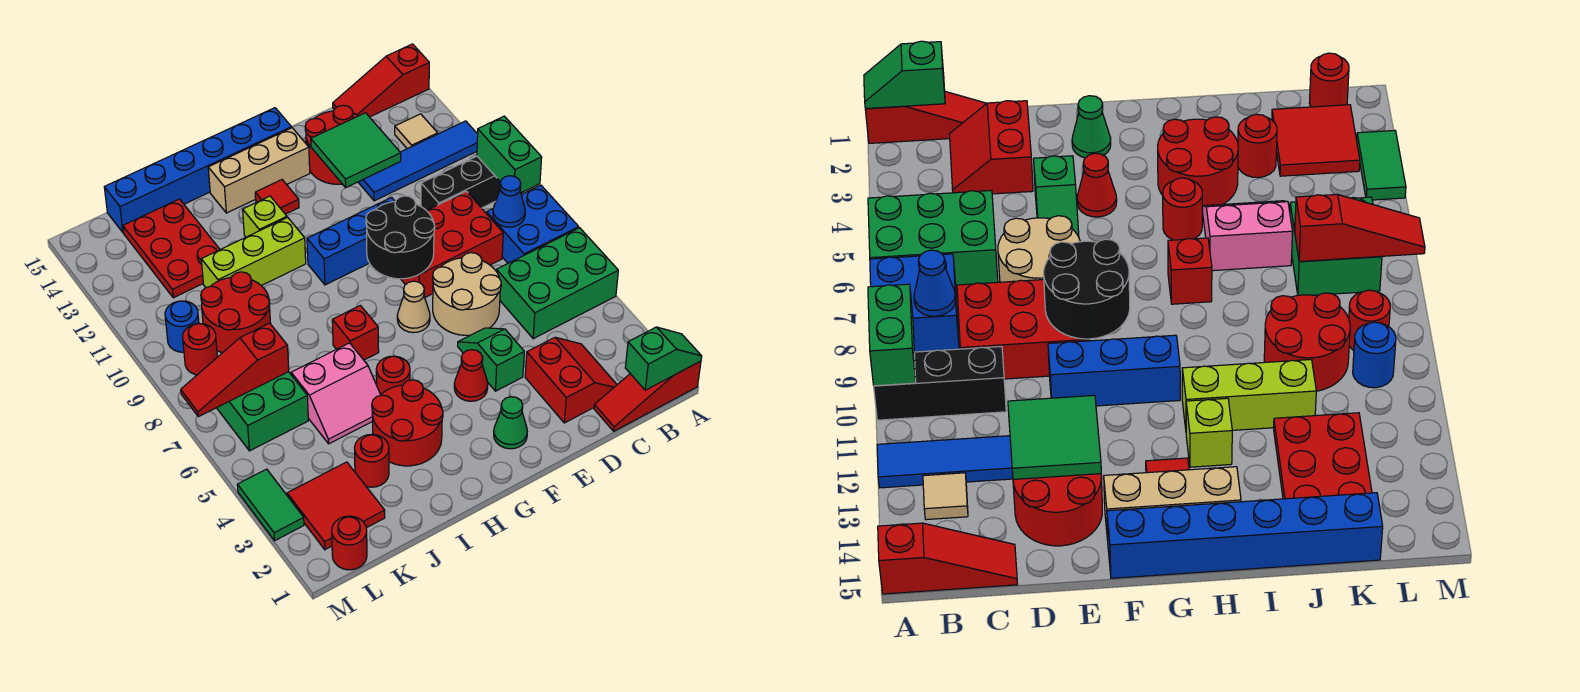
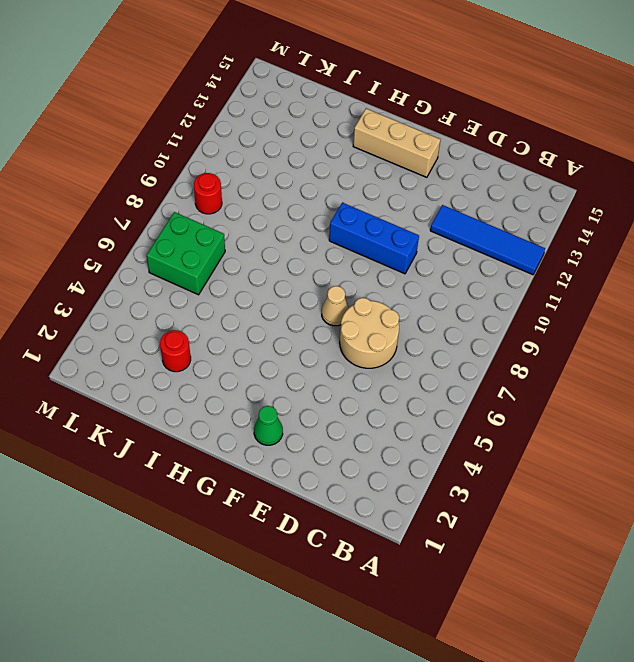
none -> red 1x3 slope [594,361,701,431]
none -> green 2x3 brick [496,228,618,339]
none -> blue 2x2 brick [486,185,579,263]
none -> black 1x3 brick [421,156,501,211]

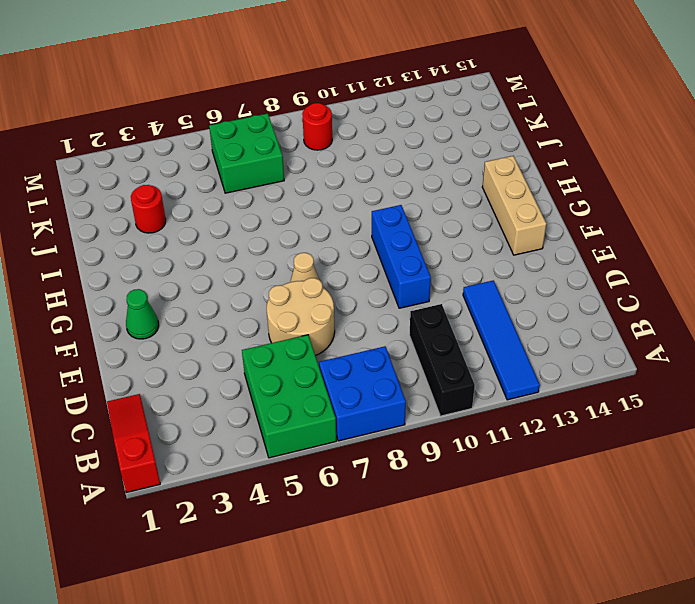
none -> red 1x3 slope [333,44,429,117]
none -> tan 1x1 tile [395,114,438,149]
none -> red 2x2 slope [525,337,617,423]
none -> red 2x3 brick [401,191,503,297]

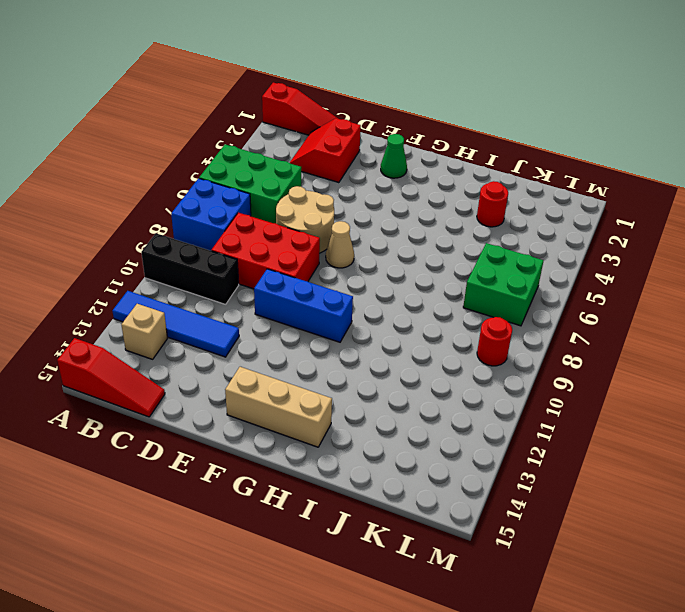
tan 1x1 brick [121,304,167,359] -> tan 1x1 tile [395,114,438,149]
none -> red 2x2 round brick [305,105,358,184]
none -> green 1x2 slope [458,328,524,391]
none -> red 1x1 cone [454,350,488,401]
none -> blue 1x6 brick [104,108,292,233]

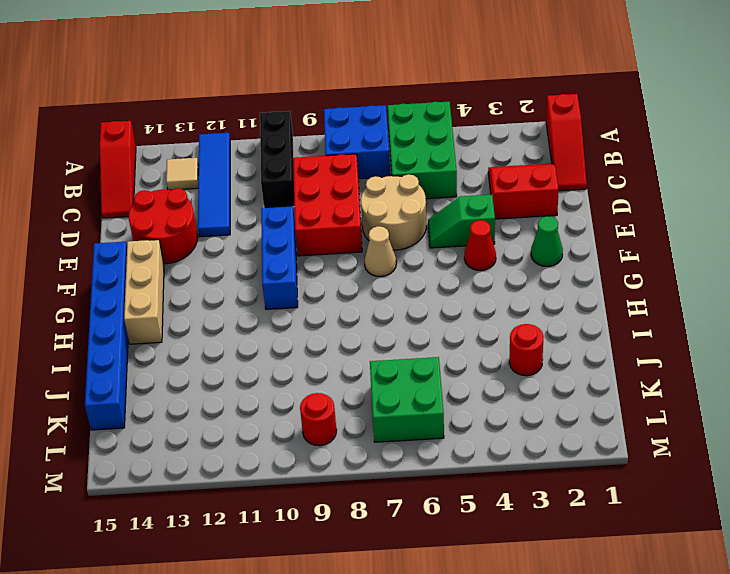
none -> red 1x1 tile [255,180,299,214]
none -> red 2x2 round brick [372,380,443,466]
none -> red 1x1 round brick [376,356,410,395]
none -> red 1x1 brick [332,305,379,360]

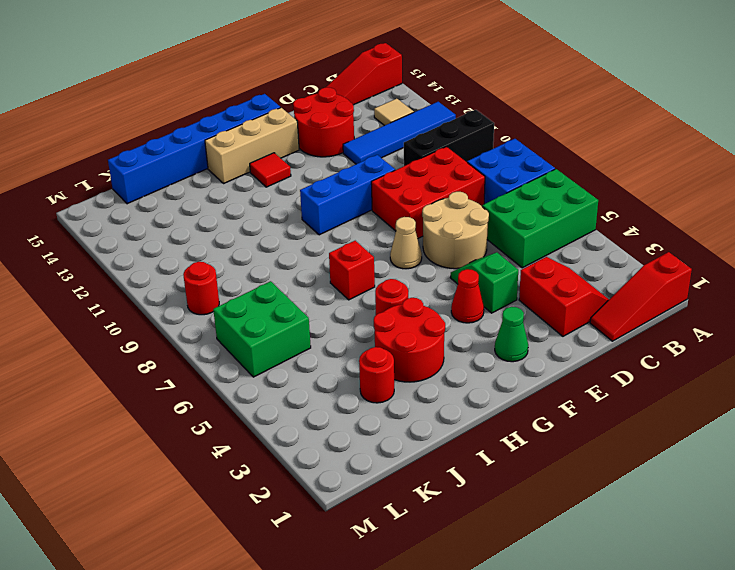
none -> lime 1x3 brick [201,217,306,287]
none -> lime 1x1 brick [243,196,287,237]
none -> pink 2x2 slope [291,343,380,444]
none -> red 2x2 round brick [201,272,271,353]

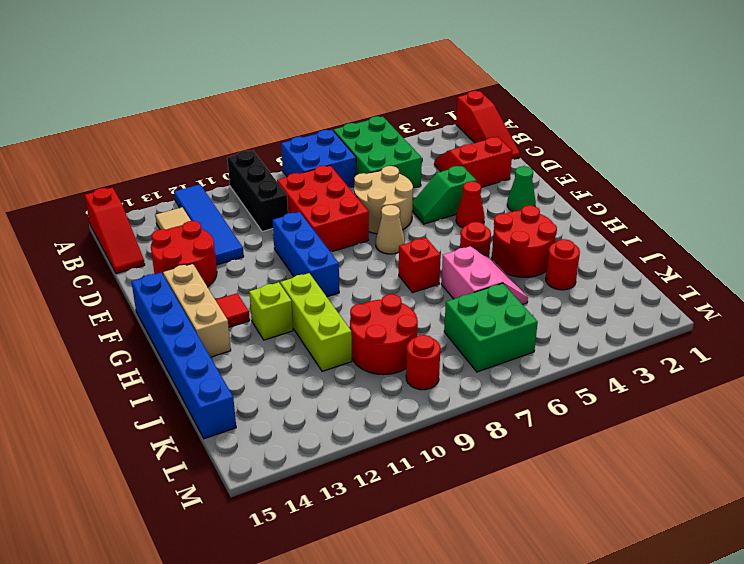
none -> red 2x3 plate [123,199,220,298]
none -> red 2x2 tile [287,462,385,550]
none -> red 1x1 round brick [332,516,367,570]
none -> blue 1x1 round brick [165,301,199,352]

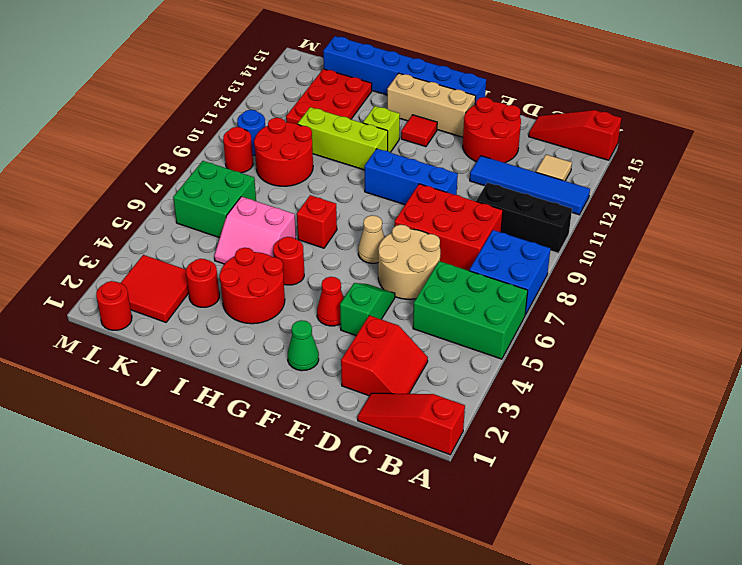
none -> green 1x2 tile [237,469,304,541]
none -> green 1x2 slope [625,327,702,390]
none -> green 1x2 brick [477,116,542,193]
none -> blue 1x1 cone [493,176,525,227]

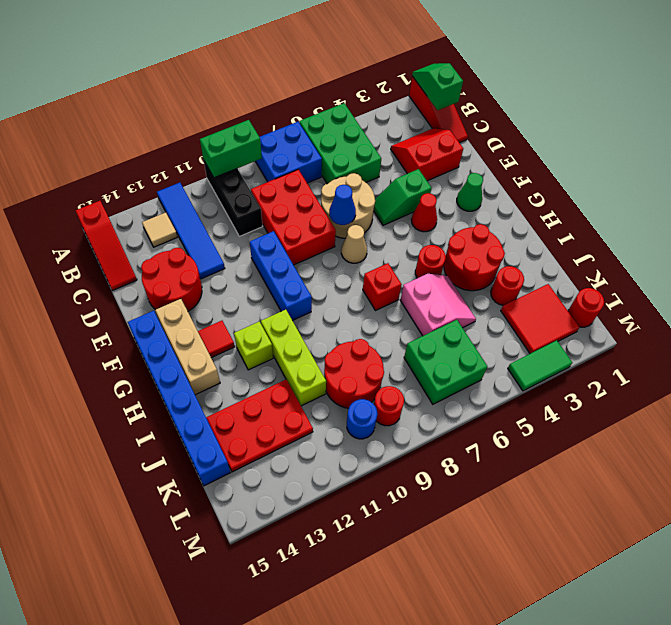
blue 1x1 cone [329,185,356,225] -> blue 1x1 cone moved to [493,176,525,227]
none -> green 2x2 tile [311,113,401,188]
none -> black 2x2 round brick [366,196,435,279]
none -> red 1x3 slope [181,323,289,417]

